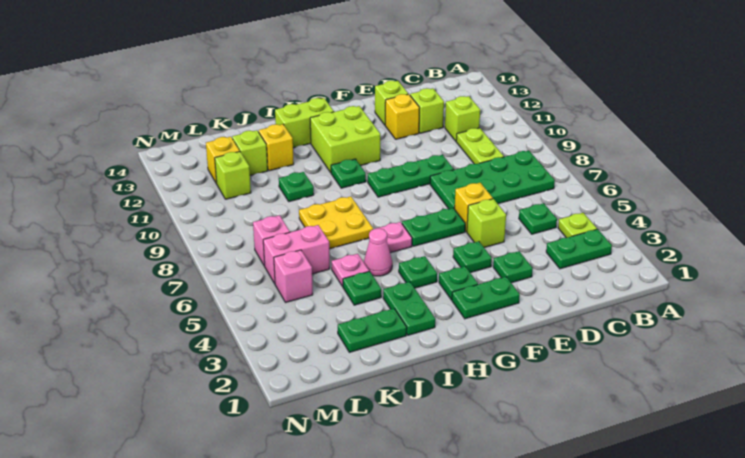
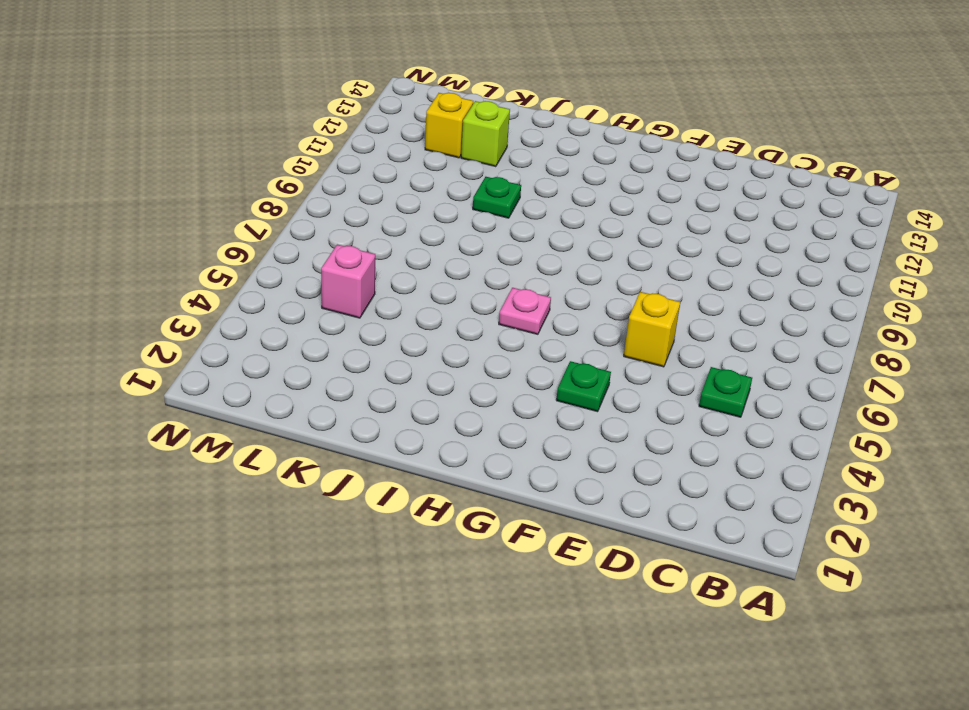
none -> green 1x2 plate [546,229,612,269]
none -> lime 1x1 plate [558,213,597,238]
none -> green 2x4 plate [430,151,555,209]
none -> lime 1x2 plate [456,128,504,164]

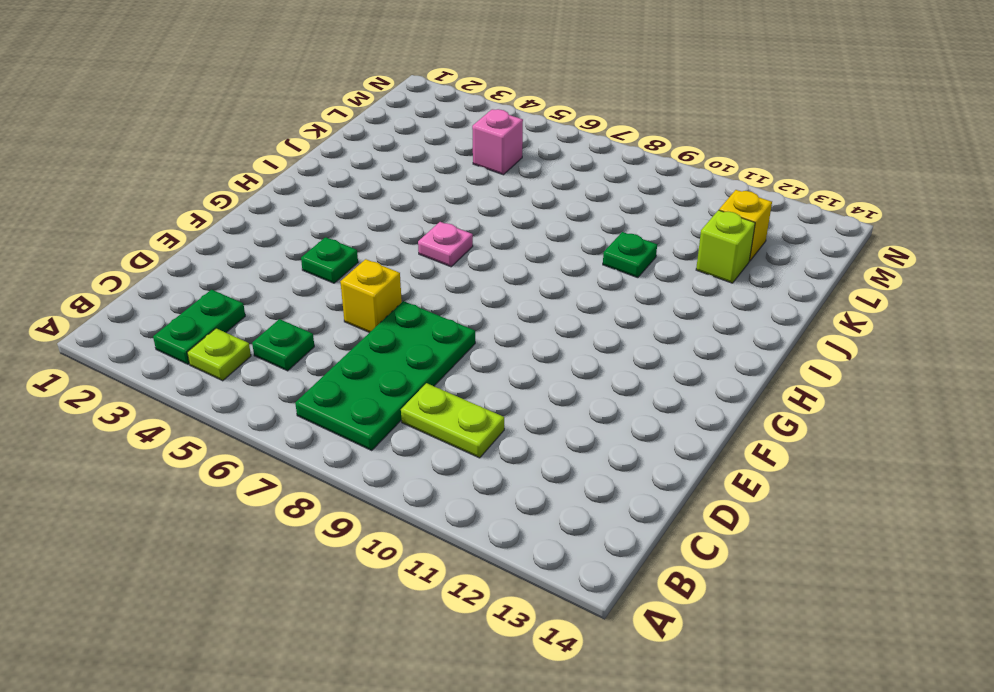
none -> lime 1x1 brick [445,96,480,141]
none -> lime 1x1 brick [410,88,444,133]
none -> green 1x1 plate [493,251,533,283]
none -> lime 1x1 brick [467,199,506,248]

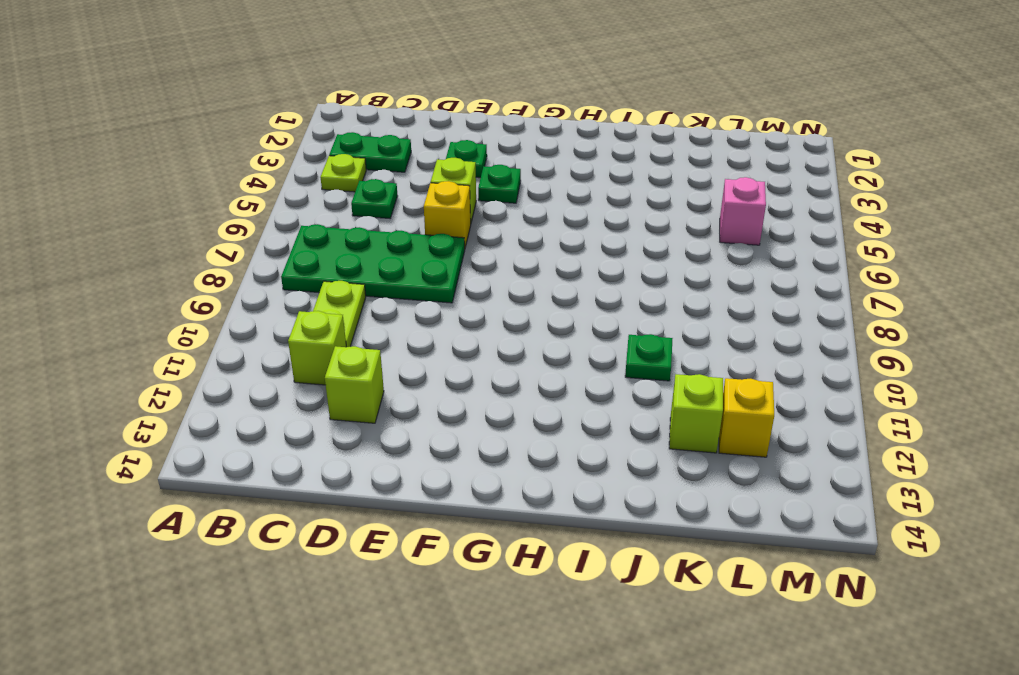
none -> green 1x3 plate [368,155,454,197]
none -> yellow 1x1 brick [385,94,420,139]
none -> lime 1x1 brick [375,81,408,125]
none -> green 1x2 plate [452,277,520,319]

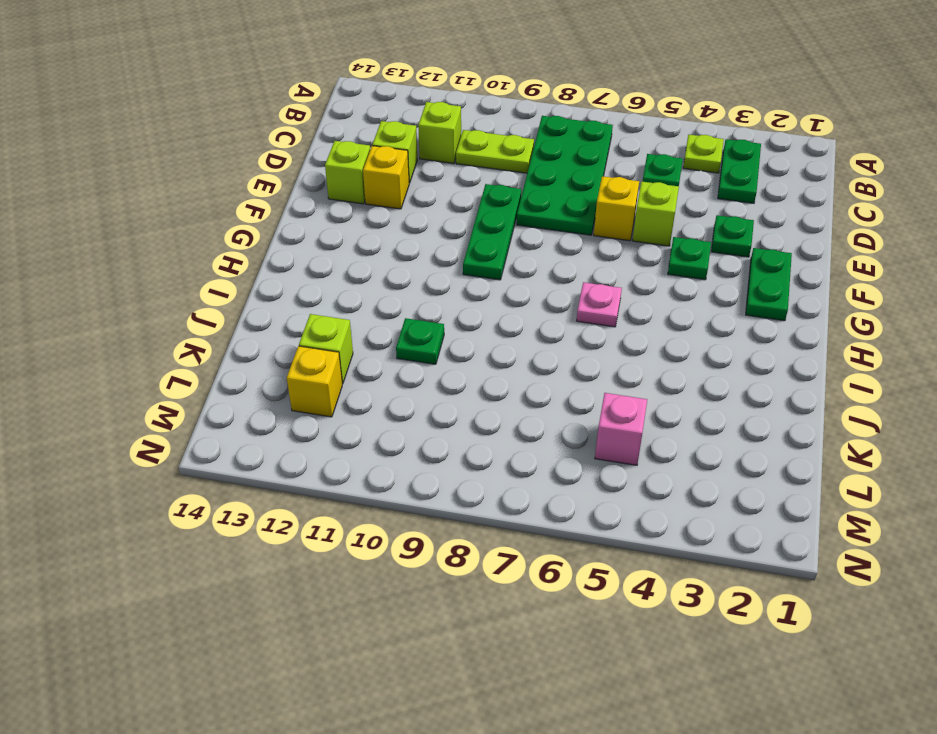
none -> green 1x2 plate [402,208,465,246]
none -> green 1x1 plate [439,266,478,300]
none -> lime 2x2 brick [310,106,380,173]
none -> green 1x1 plate [399,256,437,288]

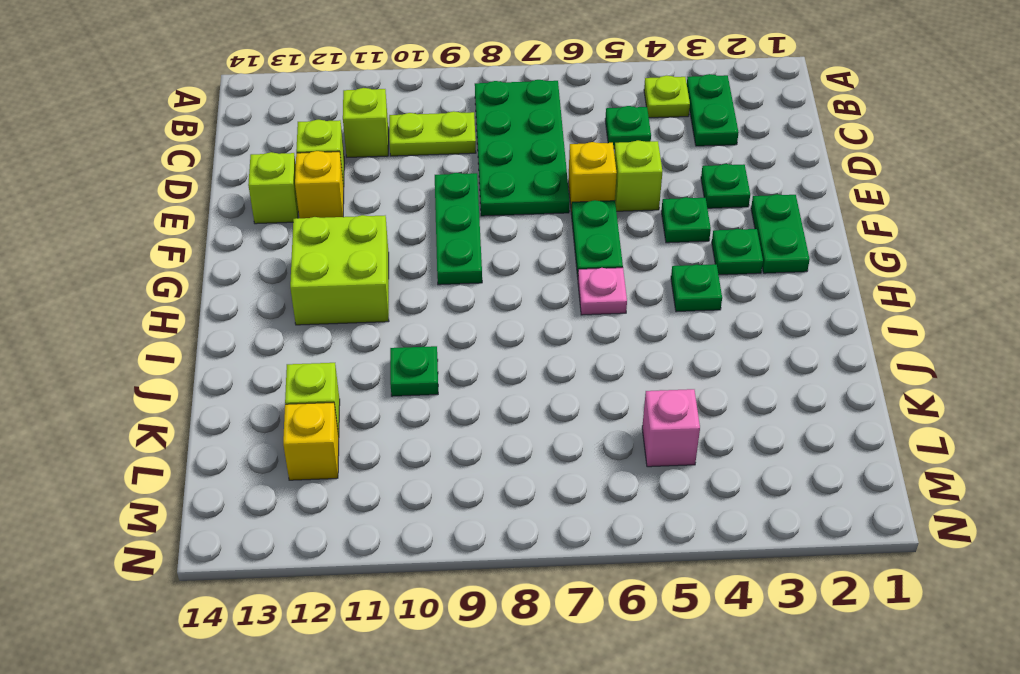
none -> green 1x1 plate [331,159,366,188]
none -> lime 1x2 brick [275,98,334,148]
none -> green 1x2 plate [383,282,435,335]
none -> pink 1x1 cone [364,229,392,276]

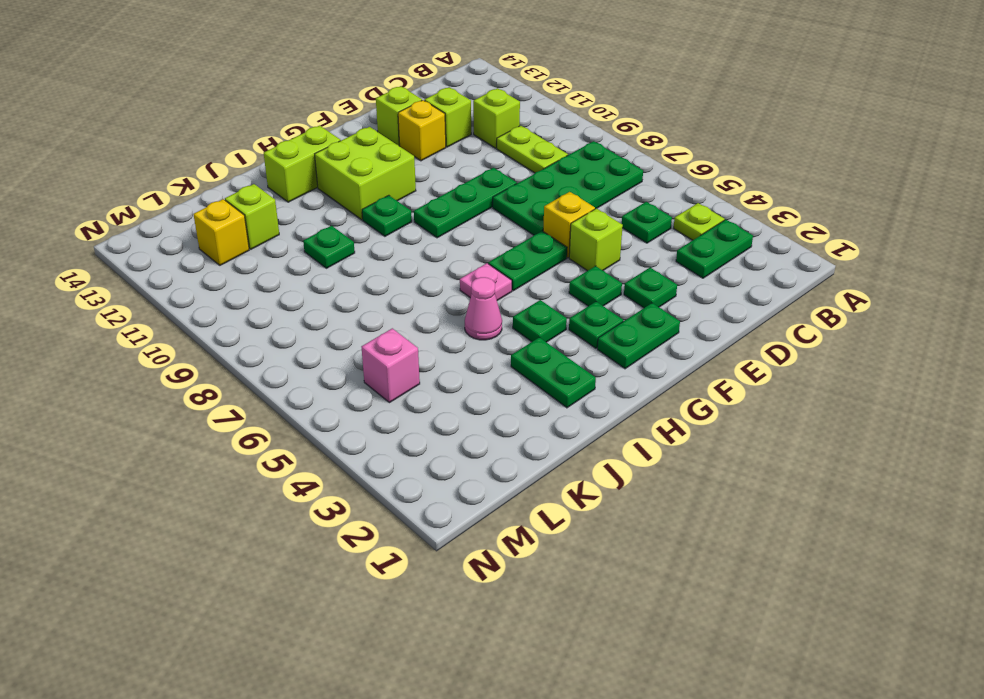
none -> yellow 2x2 plate [299,197,373,249]
none -> green 1x2 plate [338,309,407,352]
none -> green 1x1 plate [343,271,381,305]
none -> pink 1x1 plate [331,254,369,286]

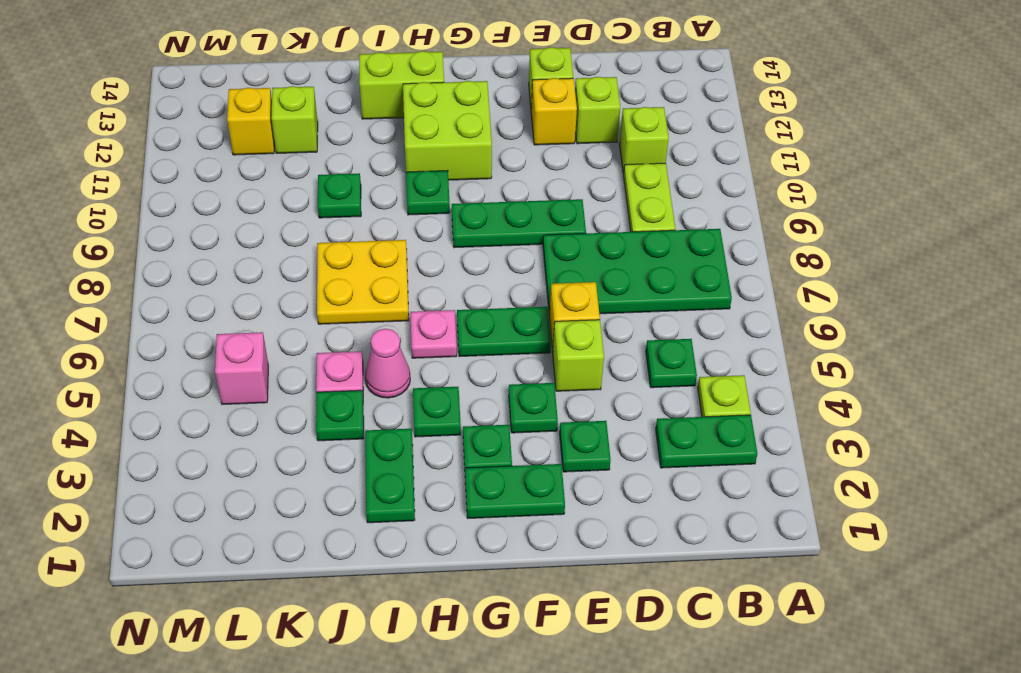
none -> green 1x2 plate [338,309,407,352]
none -> yellow 1x1 brick [259,124,294,171]
none -> pink 1x2 brick [263,225,330,284]
none -> pink 1x1 brick [253,215,290,266]

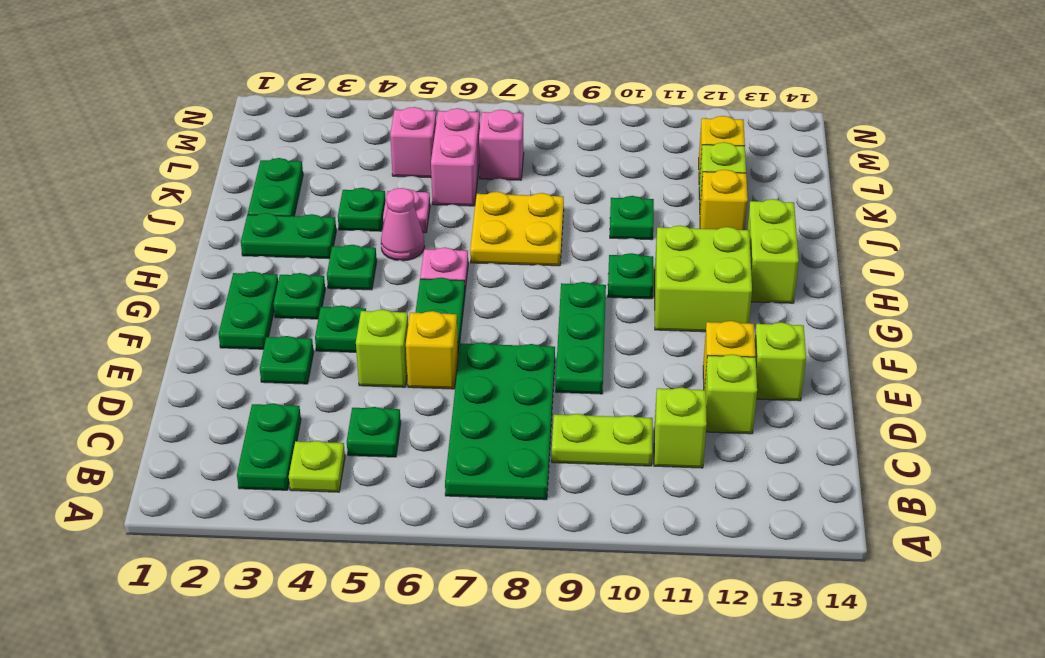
none -> lime 1x1 brick [215,152,251,199]

